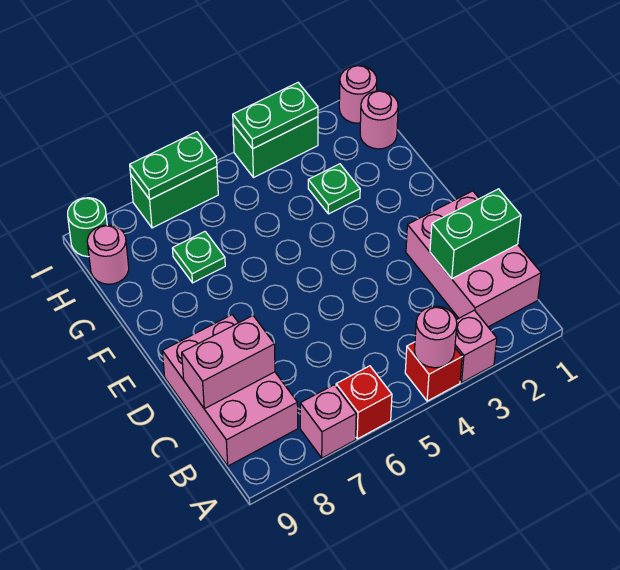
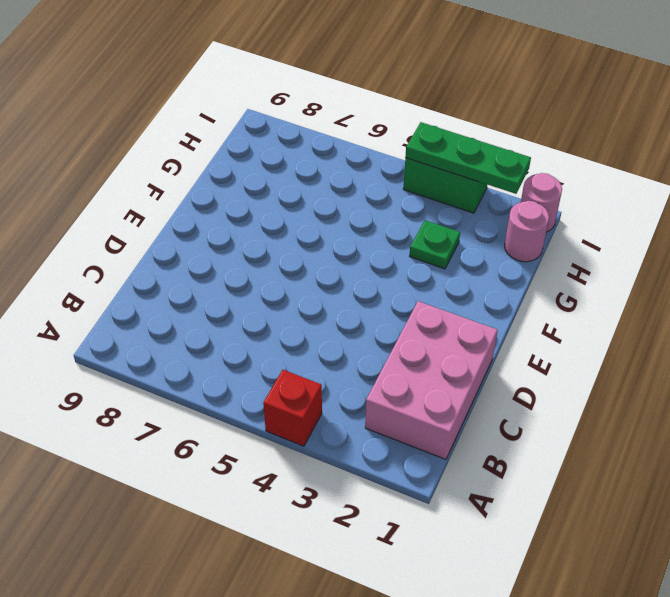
green 1x3 plate [405,122,531,194] -> green 1x2 plate [233,83,318,149]
none -> pink 1x1 brick [455,310,497,382]
none -> red 1x1 brick [336,366,392,439]
none -> pink 1x1 brick [300,385,356,458]

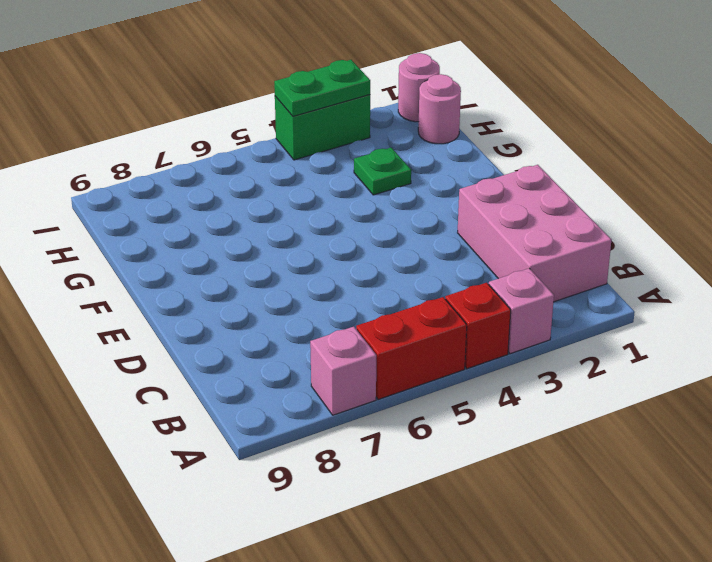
red 1x2 brick [356,297,467,399] -> red 1x1 brick [336,366,392,439]
none -> pink 2x3 brick [162,315,298,466]
none -> green 1x1 plate [172,232,225,283]
none -> pink 1x1 round brick [87,225,129,284]

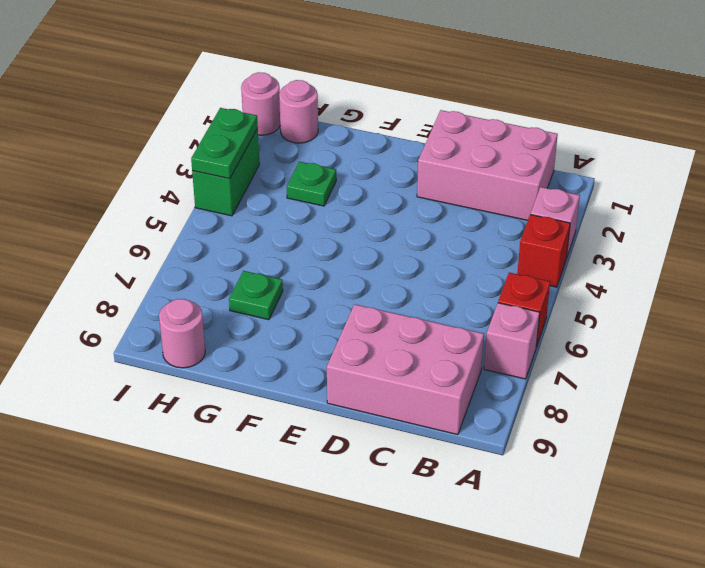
none -> green 1x2 brick [131,167,218,228]
none -> green 1x1 round brick [68,198,107,257]
none -> pink 1x1 round brick [415,306,457,368]

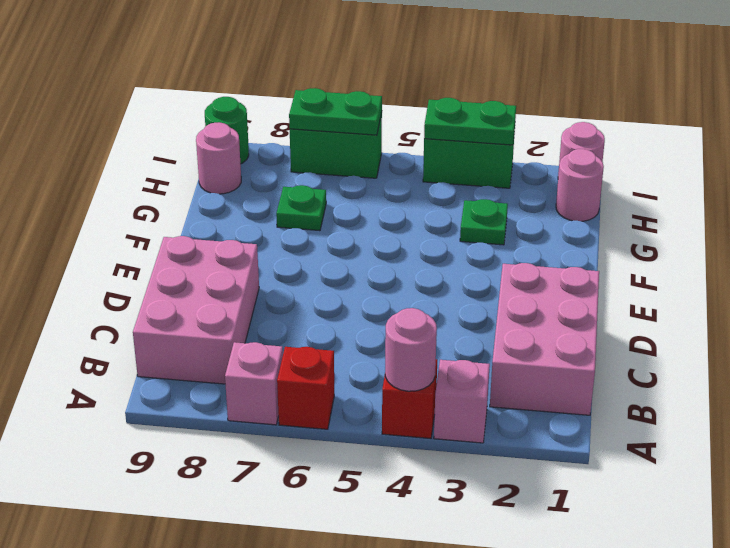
none -> green 1x2 brick [430,189,521,279]
none -> pink 1x2 brick [182,316,275,409]

